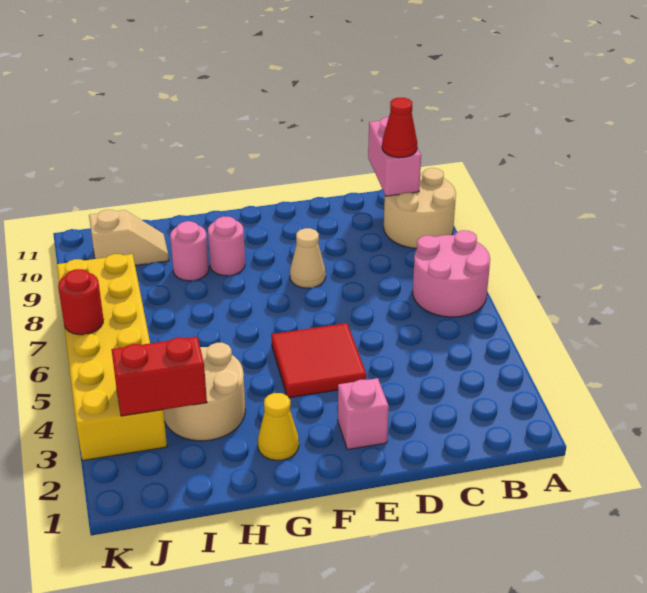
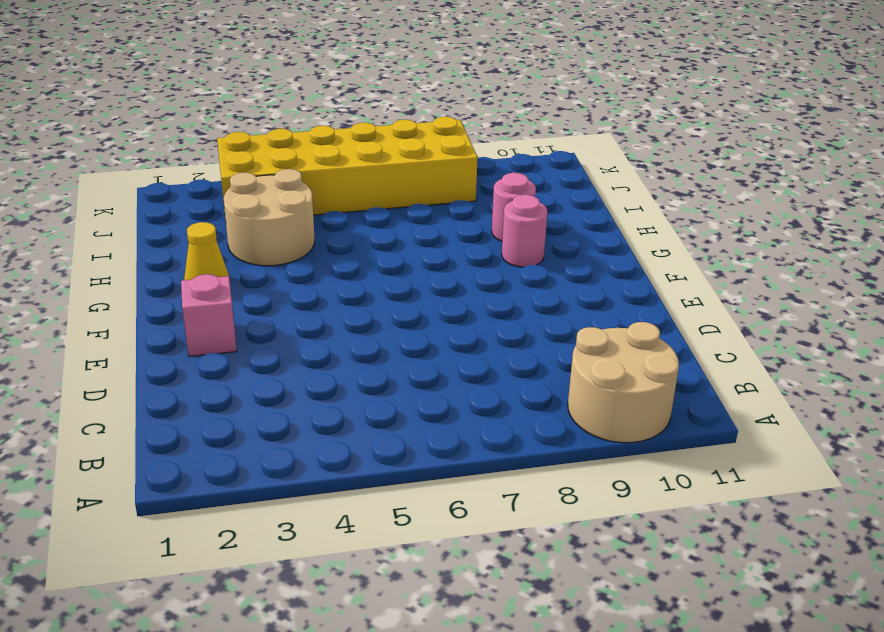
none -> pink 2x2 round brick [413,230,490,317]
none -> red 2x2 tile [271,323,366,398]
none -> tan 1x1 cone [290,228,326,288]

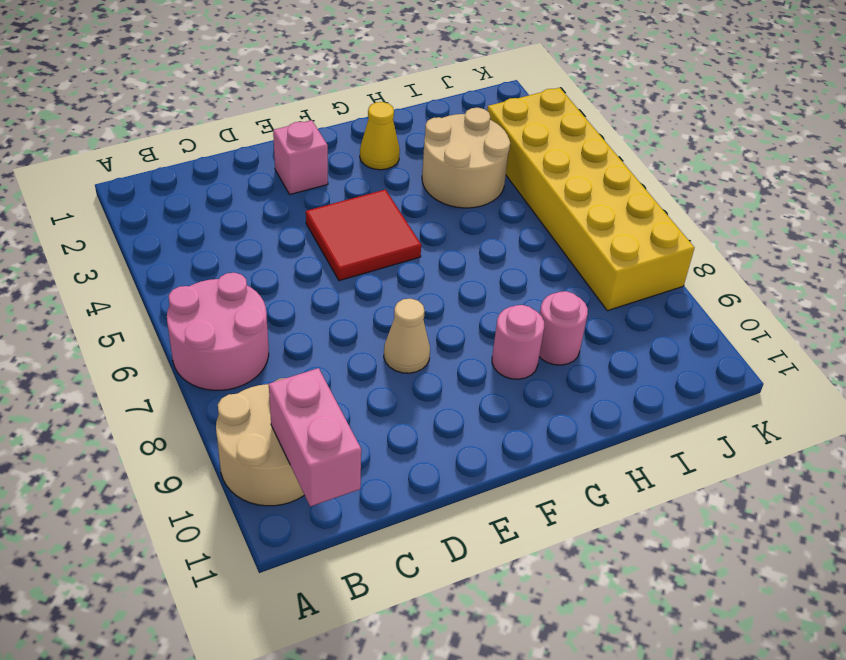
none -> tan 1x2 slope [89,210,169,265]
none -> red 1x2 brick [111,337,207,416]
none -> red 1x1 round brick [58,269,103,335]

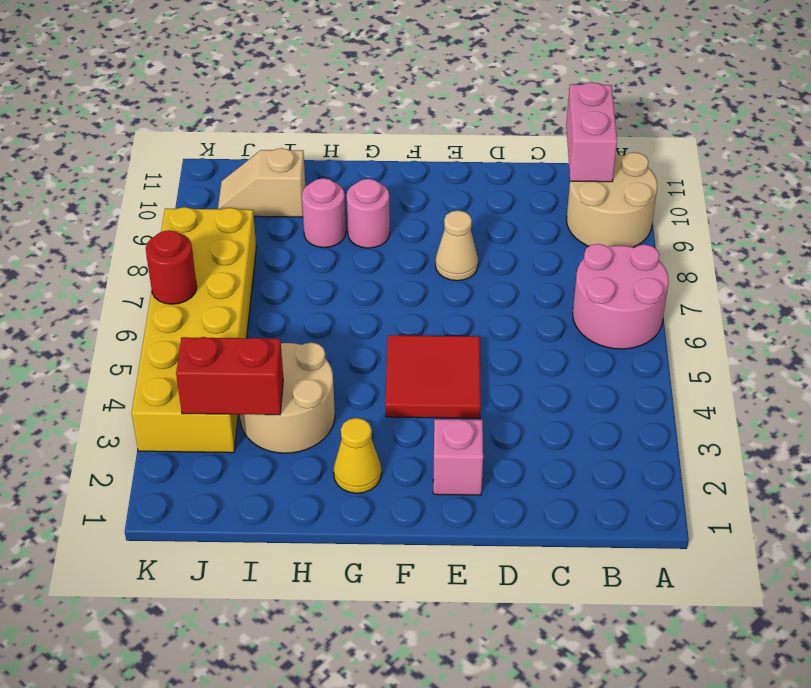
tan 1x2 slope [218,148,305,217] -> tan 1x2 slope turned to [89,210,169,265]
none -> red 1x1 cone [382,98,417,158]

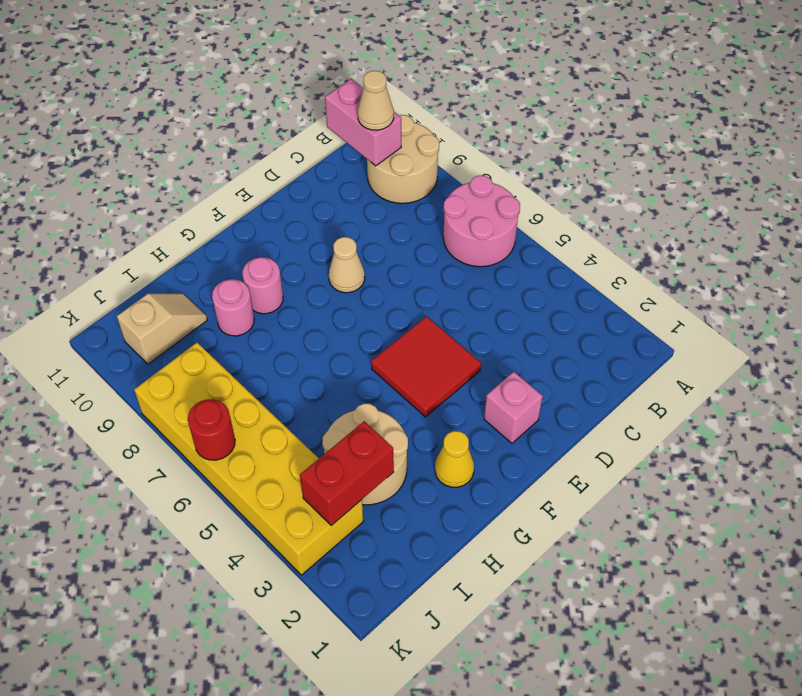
tan 1x1 cone [358,71,394,130] -> red 1x1 cone [382,98,417,158]

